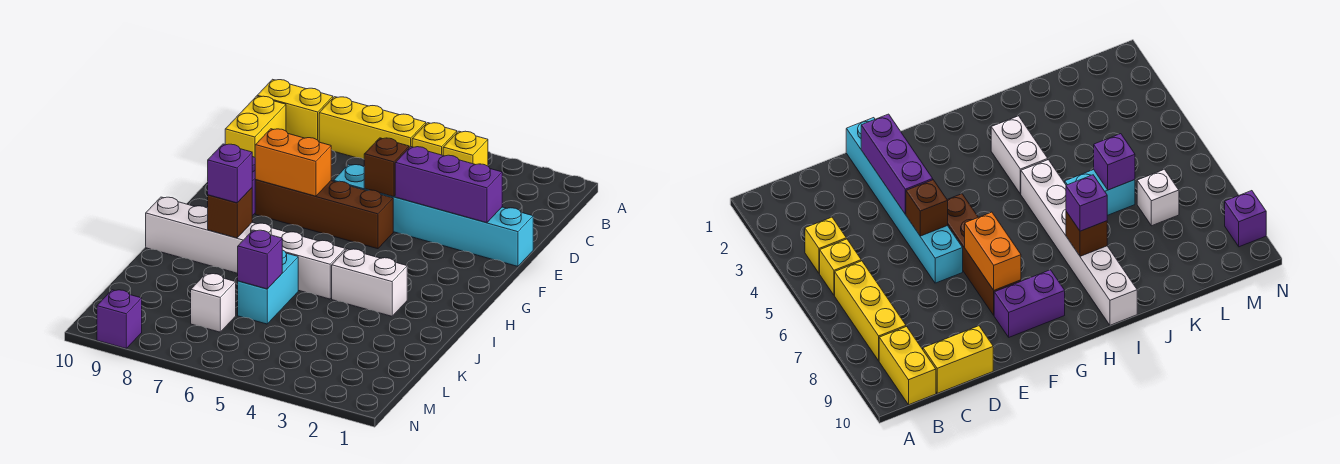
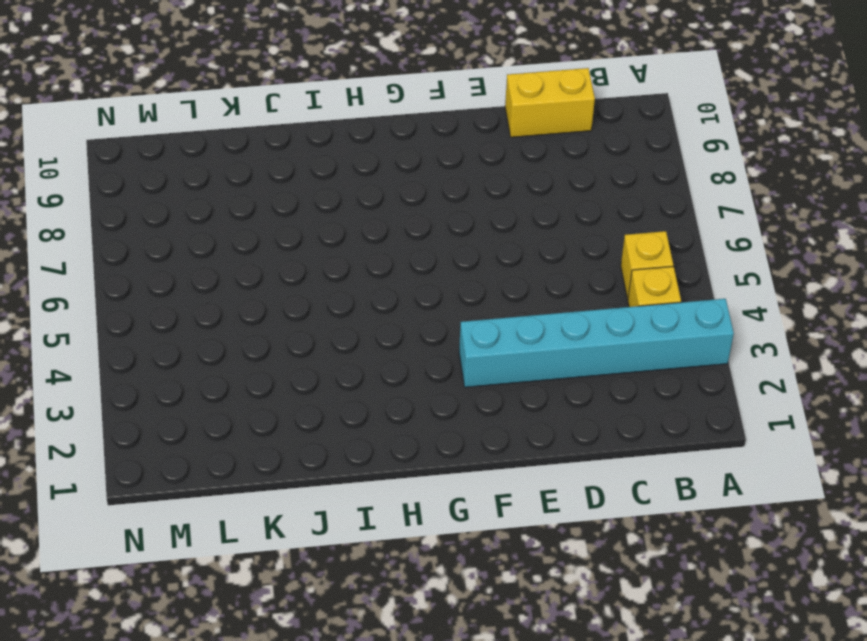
cyan 1x6 brick [459,299,734,387] -> cyan 1x6 brick turned to [333,164,533,266]
none -> yellow 1x3 brick [319,97,426,159]
none -> yellow 1x2 brick [257,79,333,142]
none -> brown 1x4 brick [255,180,393,249]

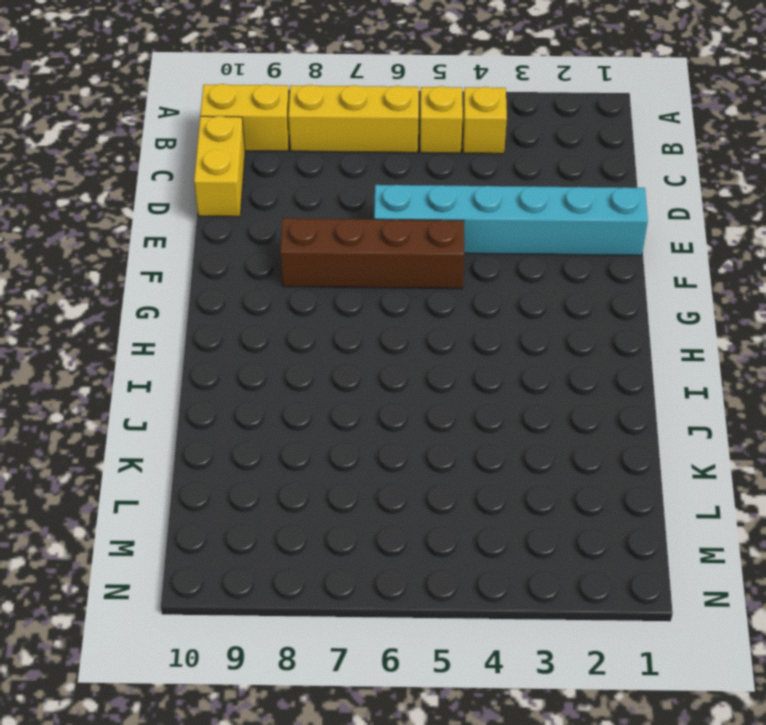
none -> purple 1x2 brick [994,270,1065,337]
none -> white 1x2 brick [332,249,407,316]
none -> white 1x6 brick [146,197,345,299]

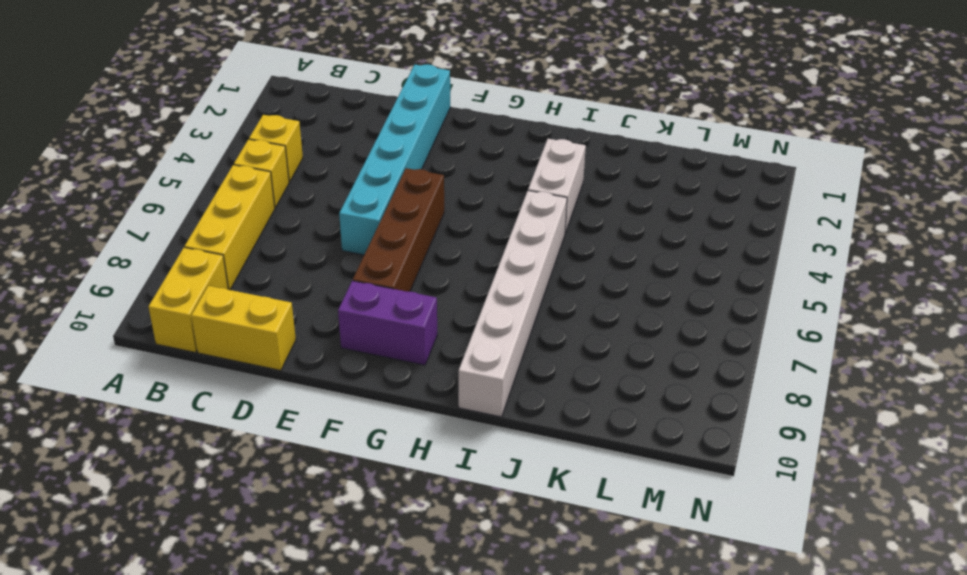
none -> cyan 1x2 brick [238,250,298,324]
none -> white 1x1 brick [191,273,236,332]
none -> purple 1x1 brick [97,290,142,348]

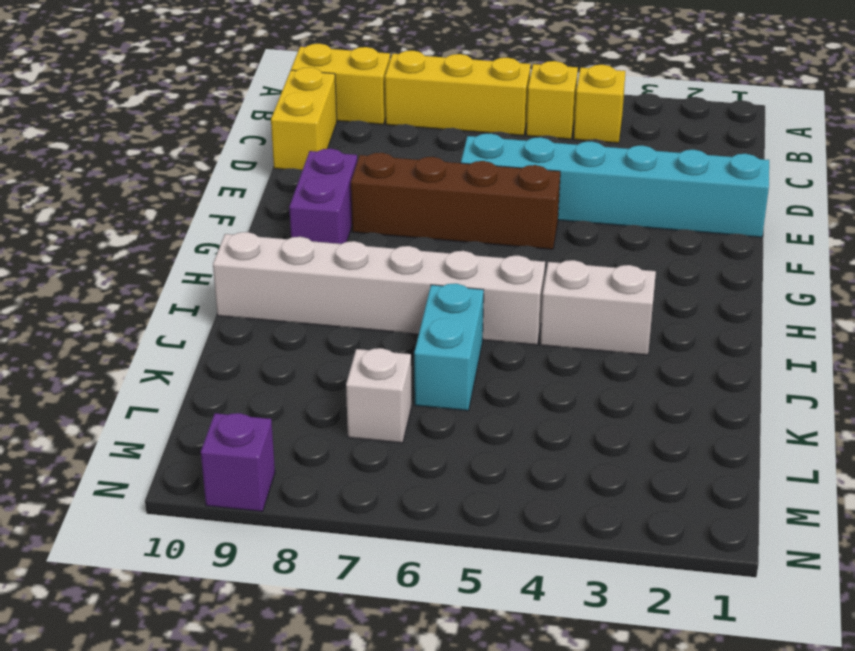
none -> purple 1x3 brick [395,147,502,223]
none -> brown 1x1 brick [364,138,409,197]
none -> orange 1x2 brick [255,129,331,196]

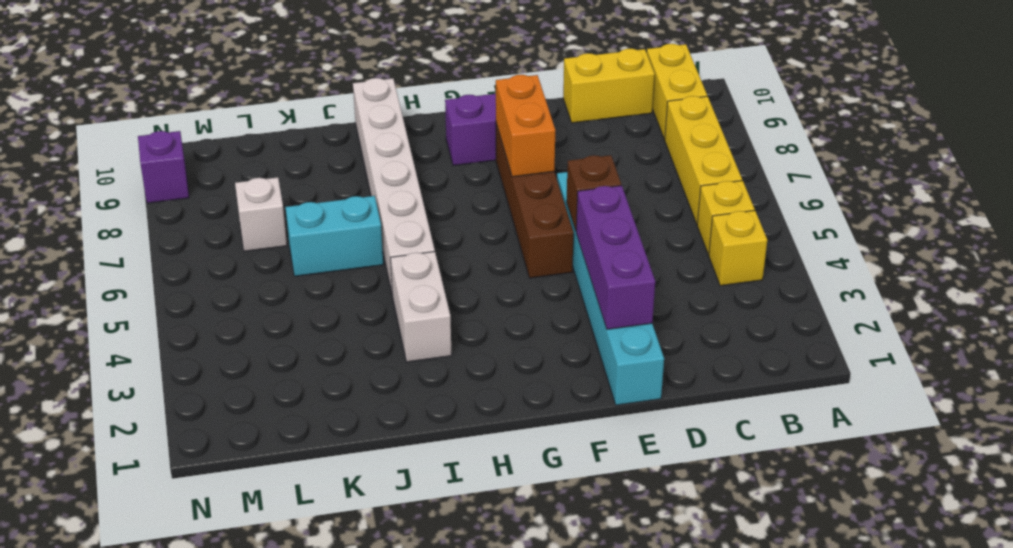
none -> brown 1x1 brick [208,188,252,238]
none -> purple 1x1 brick [238,230,282,289]
none -> purple 1x1 brick [208,144,252,203]

